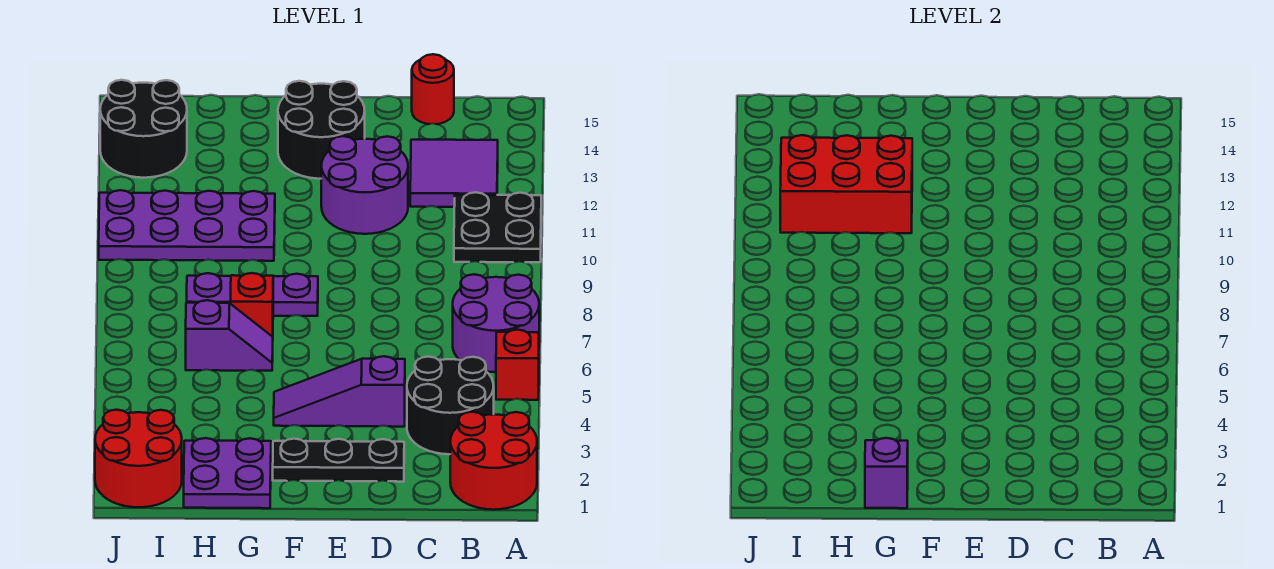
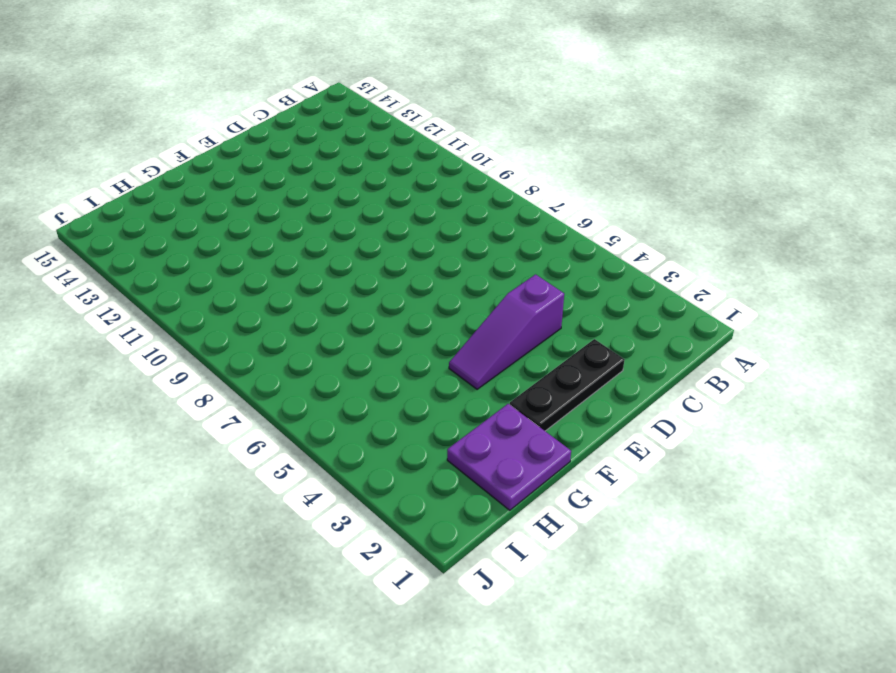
none -> red 2x2 round brick [450,412,537,510]
none -> red 1x1 brick [496,330,539,400]
none -> purple 2x2 round brick [453,274,539,372]

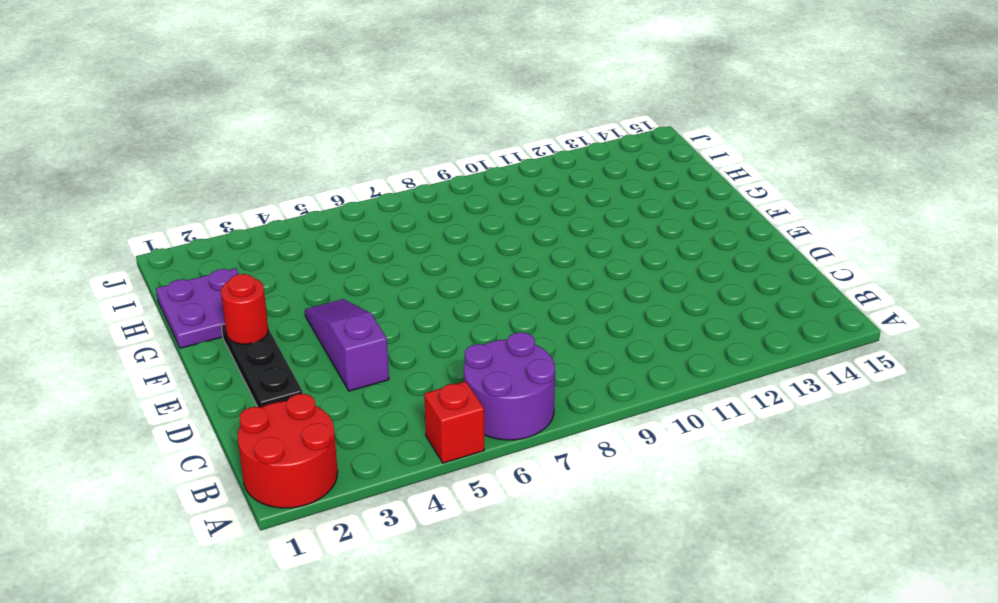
red 1x1 round brick [221,274,268,344] -> red 1x1 round brick moved to [412,54,454,124]
none -> black 2x2 plate [454,192,541,262]
none -> black 2x2 round brick [407,357,494,454]
none -> purple 2x2 tile [410,140,498,207]

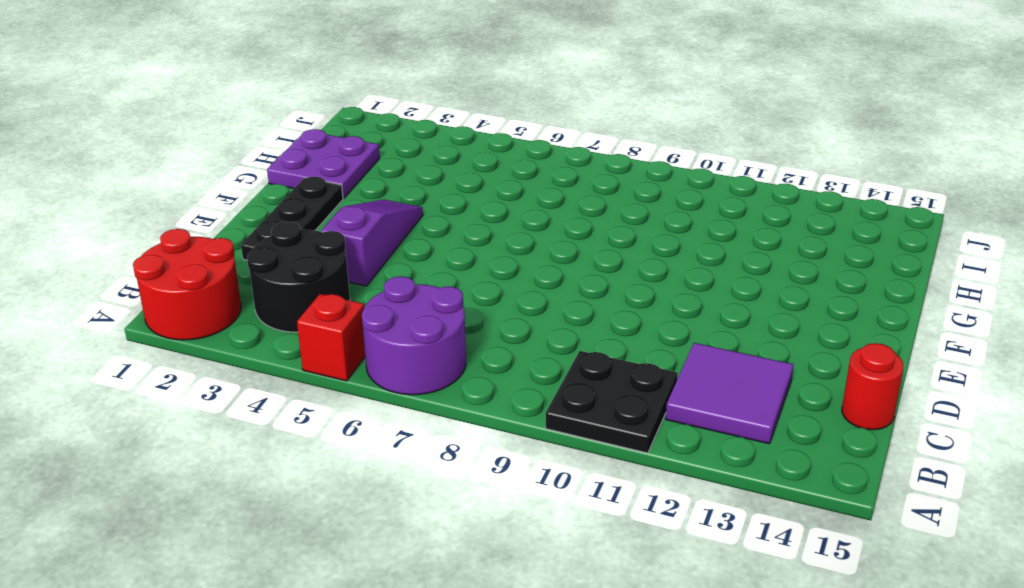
none -> purple 2x2 round brick [321,136,408,234]
none -> black 2x2 round brick [278,81,365,179]
none -> purple 1x3 plate [187,273,318,316]

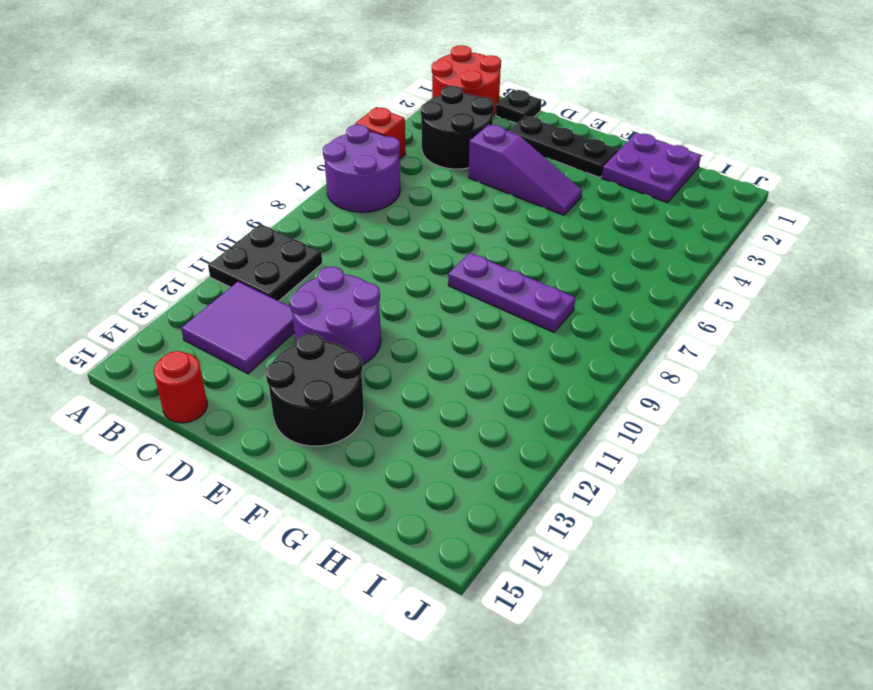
black 1x1 plate [496,90,542,123] -> none
none -> purple 1x2 slope [186,300,273,371]
none -> red 1x1 brick [231,273,273,337]
none -> purple 2x4 plate [99,190,275,261]

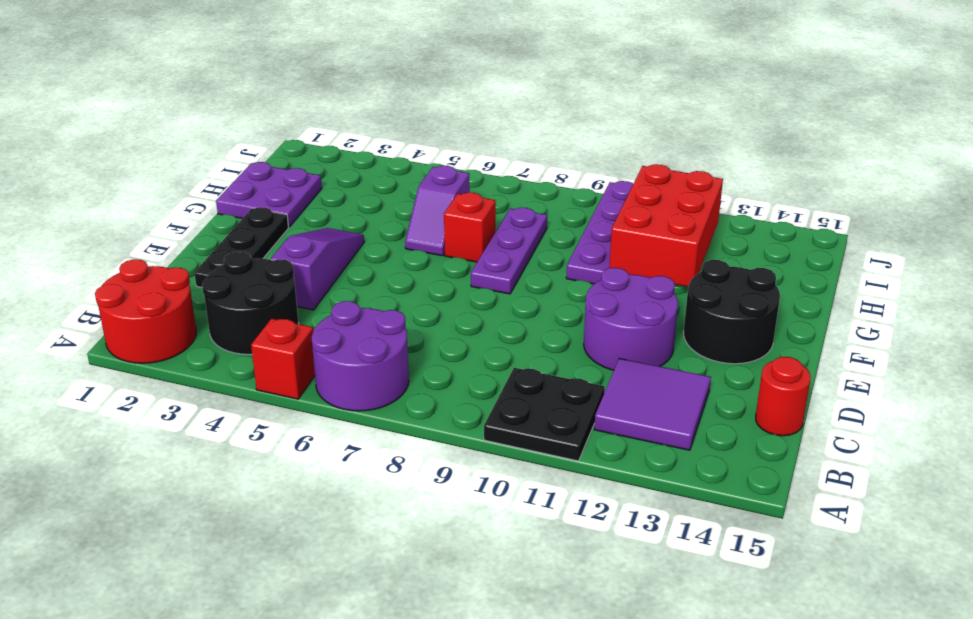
none -> red 2x2 round brick [95,410,182,507]
none -> black 2x2 round brick [100,80,187,178]
none -> purple 1x1 brick [865,438,908,508]

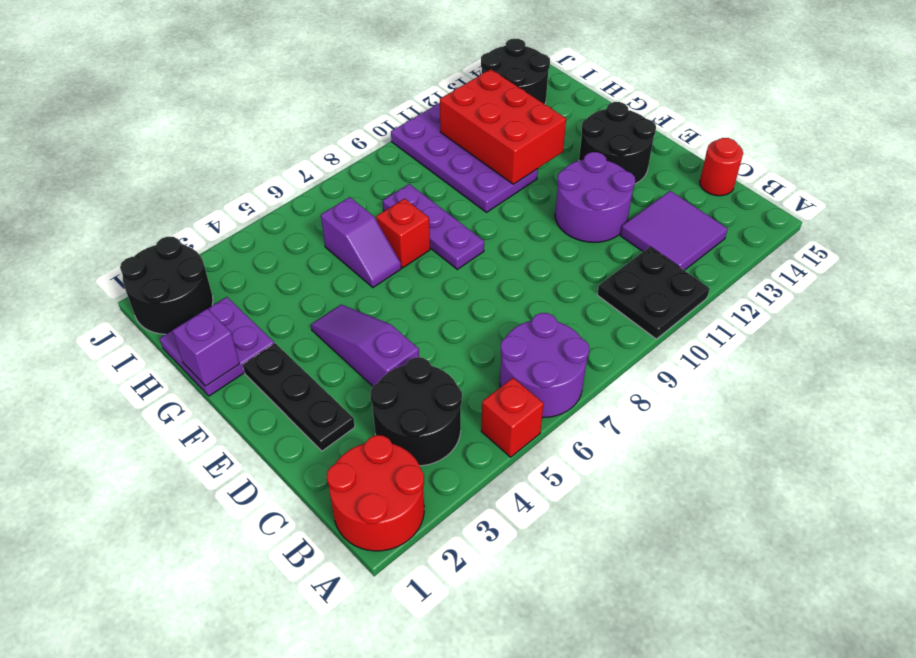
black 2x2 round brick [120,237,213,334] -> red 2x2 round brick [95,410,182,507]

